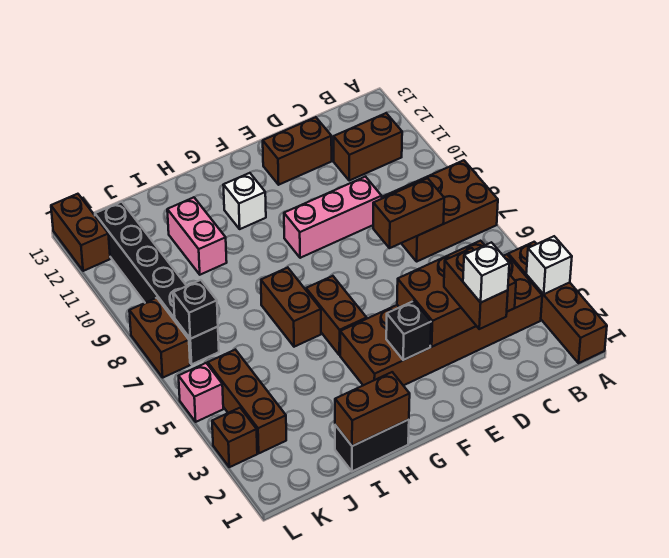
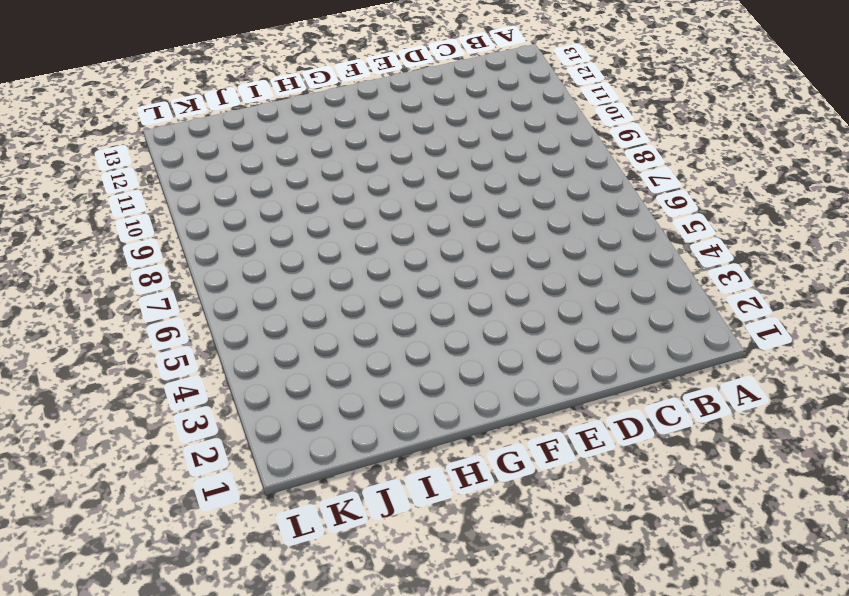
none -> brown 1x4 brick [508,242,607,363]
none -> brown 2x3 brick [384,160,498,261]
none -> brown 2x6 brick [340,254,542,386]

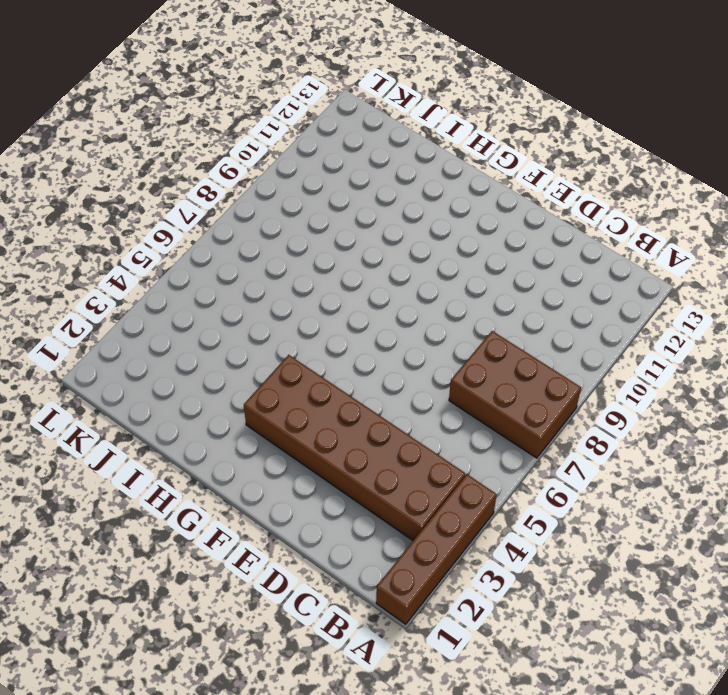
none -> brown 1x2 brick [334,113,402,181]
none -> pink 1x3 brick [284,177,382,258]
none -> brown 1x2 brick [263,117,332,185]

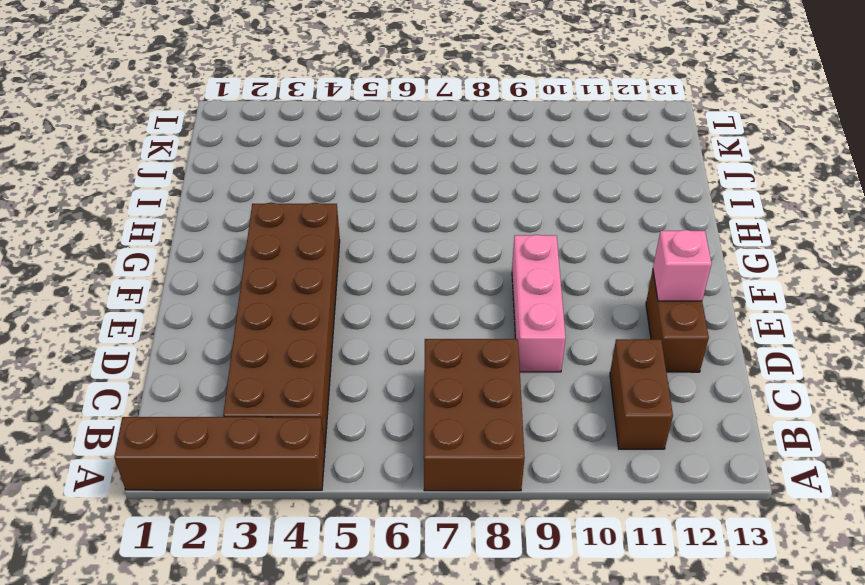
pink 1x1 brick [653,230,712,301] -> pink 1x1 brick moved to [179,363,223,422]
none -> brown 1x2 brick [306,276,367,355]
none -> white 1x1 brick [223,173,266,229]
none -> black 1x2 brick [335,419,409,471]

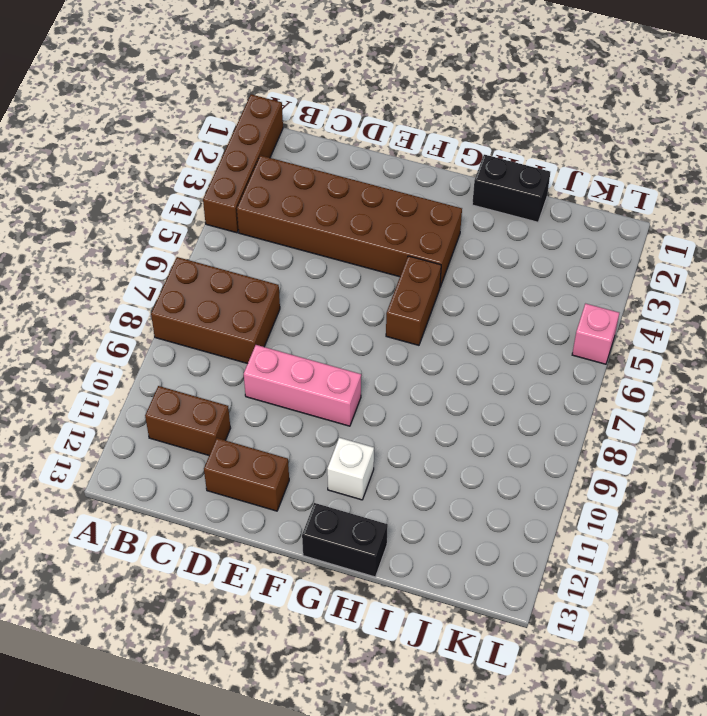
black 1x2 brick [302,503,388,577] -> none
none -> brown 1x2 brick [261,268,321,347]
none -> pink 1x2 brick [167,197,227,275]
none -> brown 1x3 brick [208,350,286,453]

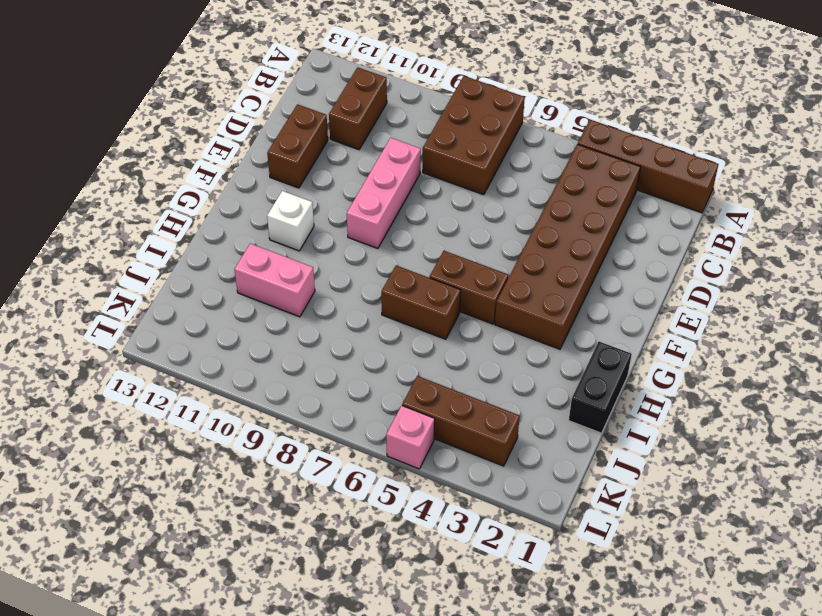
none -> black 1x6 brick [95,202,219,364]
none -> brown 1x1 brick [212,408,257,467]
none -> brown 1x2 brick [129,298,190,377]

